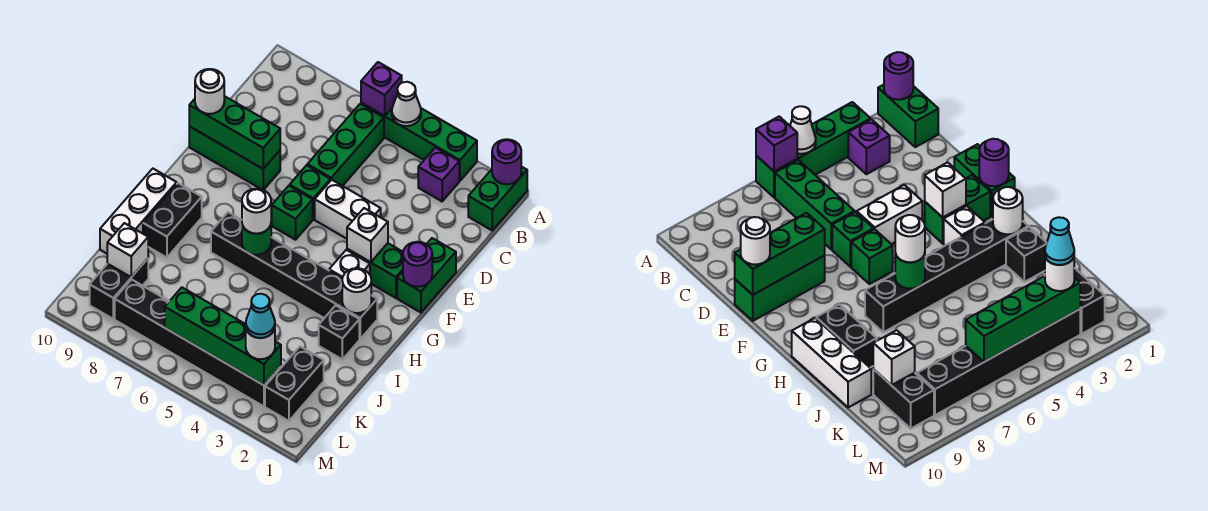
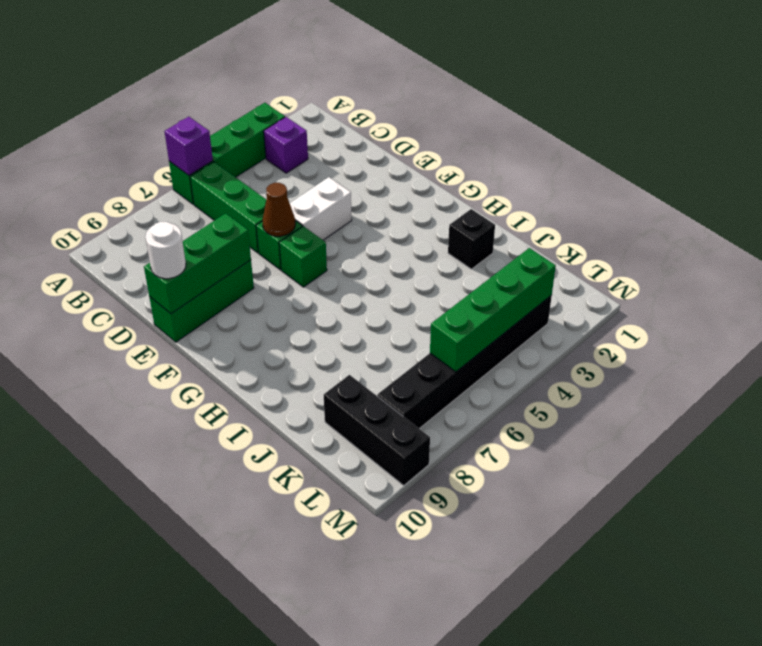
brown 1x1 cone [263,183,295,236] -> none
black 1x3 brick [324,375,430,485] -> black 1x2 brick [90,259,148,319]
none -> green 1x2 brick [468,166,527,230]
none -> green 1x2 brick [397,238,456,312]
none -> green 1x2 brick [347,243,403,298]
none -> white 1x1 brick [329,250,370,278]

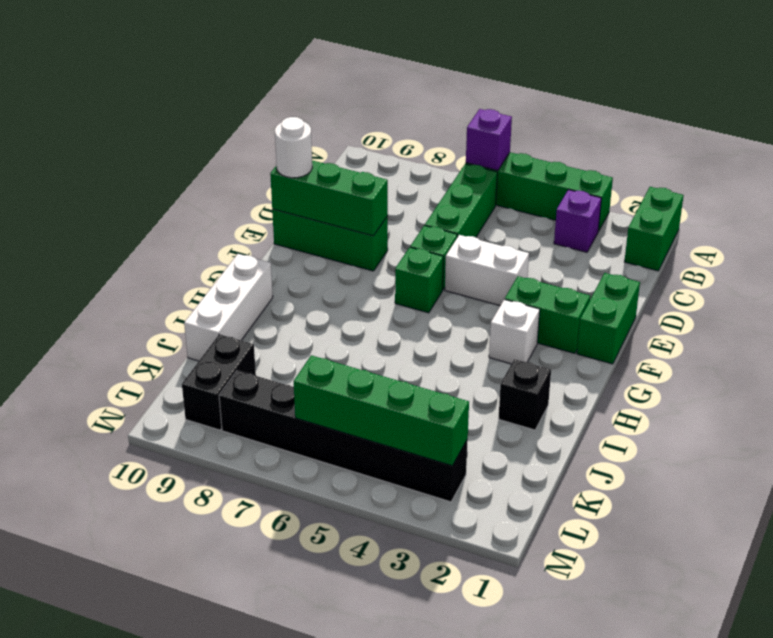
none -> black 1x6 brick [211,212,377,339]
none -> black 1x2 brick [143,183,202,258]
none -> black 1x2 brick [265,347,324,421]
none -> purple 1x1 round brick [492,139,521,184]

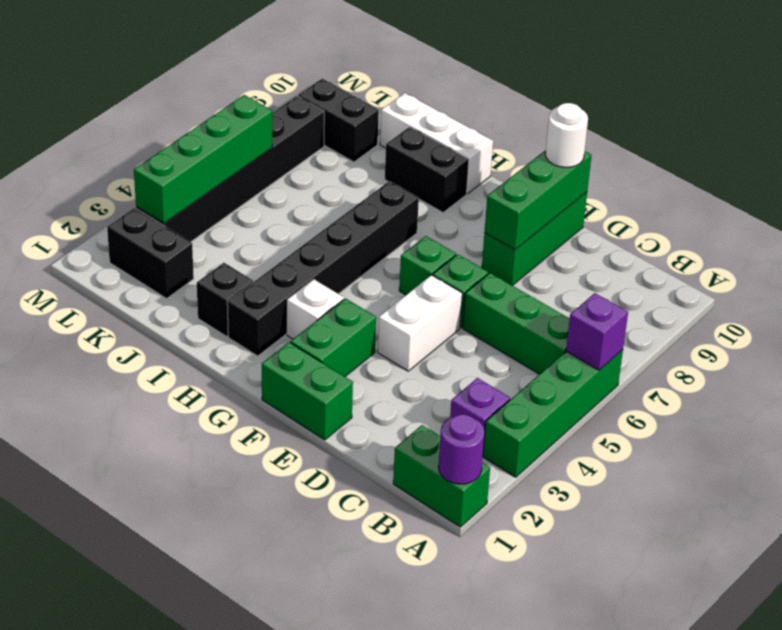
none -> white 1x1 cone [392,82,421,126]
none -> purple 1x1 round brick [403,242,432,287]
none -> white 1x1 brick [347,208,388,262]
none -> white 1x1 round brick [342,268,371,313]

